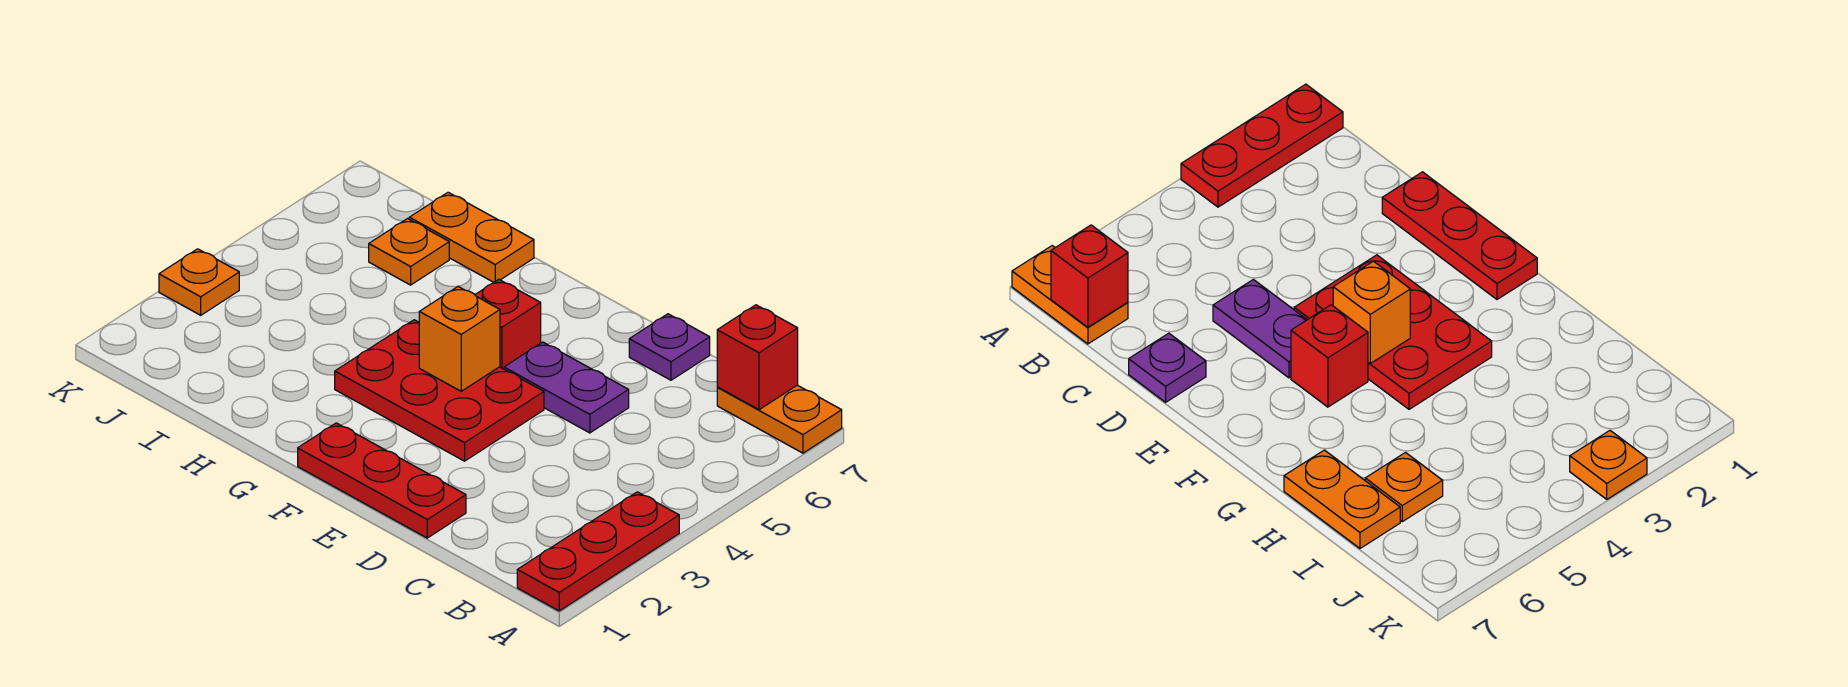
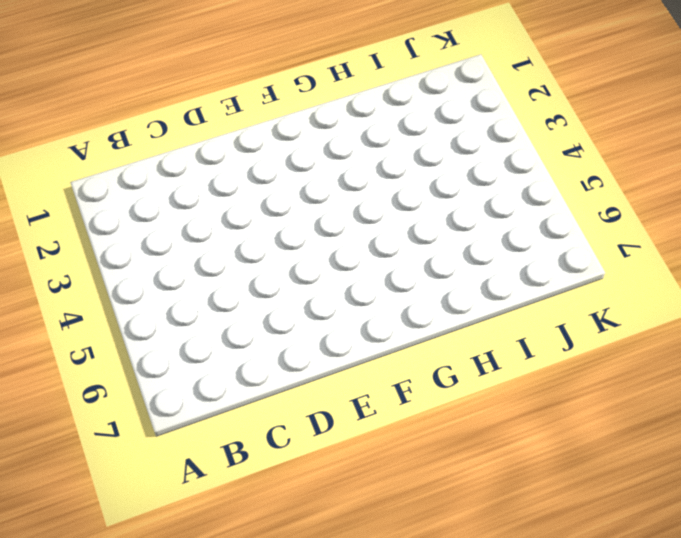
none -> red 1x3 plate [517,492,679,611]
none -> orange 1x2 plate [717,385,842,453]
none -> red 1x3 plate [298,423,466,538]

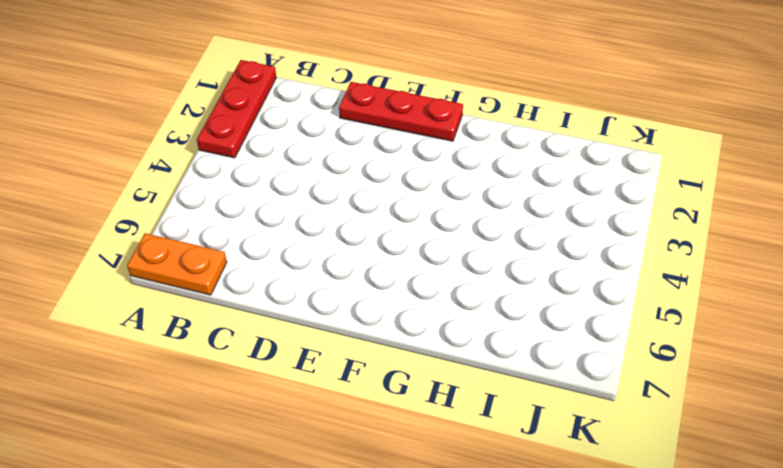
none -> purple 1x2 plate [504,342,629,433]
none -> purple 1x1 plate [629,314,710,380]
none -> red 2x3 plate [335,320,544,461]

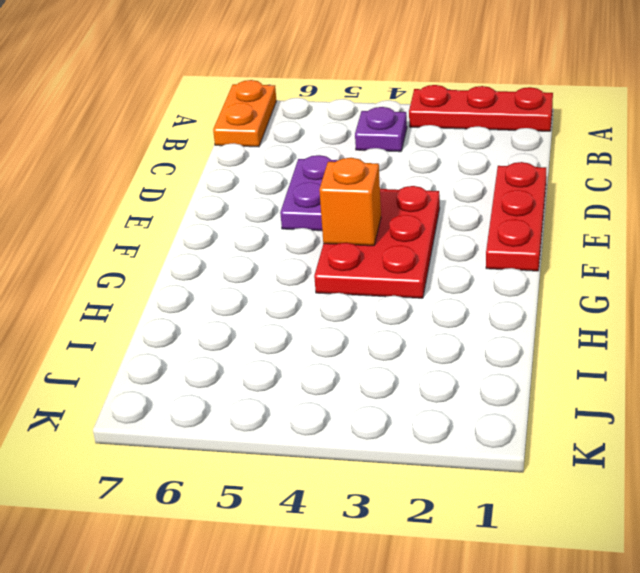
purple 1x1 plate [355,107,407,152] -> purple 1x1 plate moved to [629,314,710,380]
none -> red 1x1 brick [475,279,541,369]
none -> orange 1x2 plate [409,192,534,282]
none -> orange 1x1 plate [369,219,449,285]

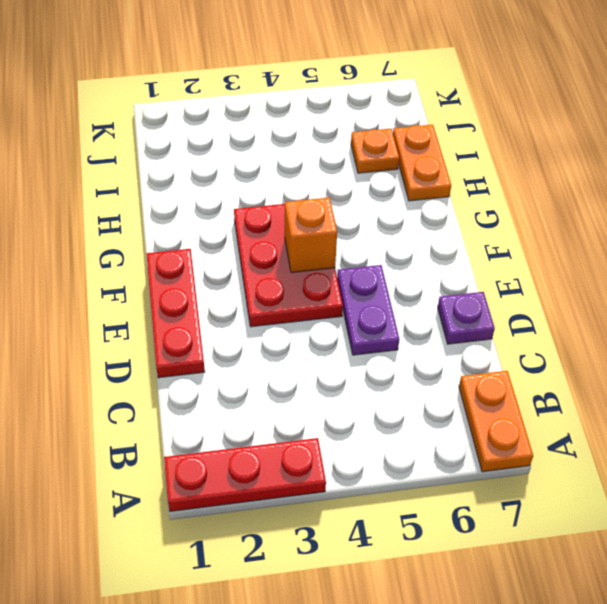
none -> red 1x1 brick [475,279,541,369]
none -> orange 1x1 plate [159,249,239,315]
none -> red 1x1 brick [717,305,798,410]

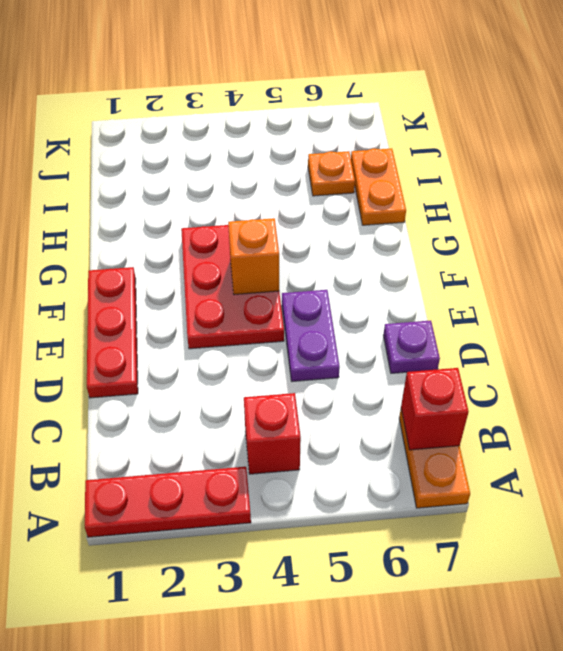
red 1x1 brick [244,393,301,474] -> red 1x1 brick moved to [475,279,541,369]
none -> orange 1x1 plate [159,249,239,315]

